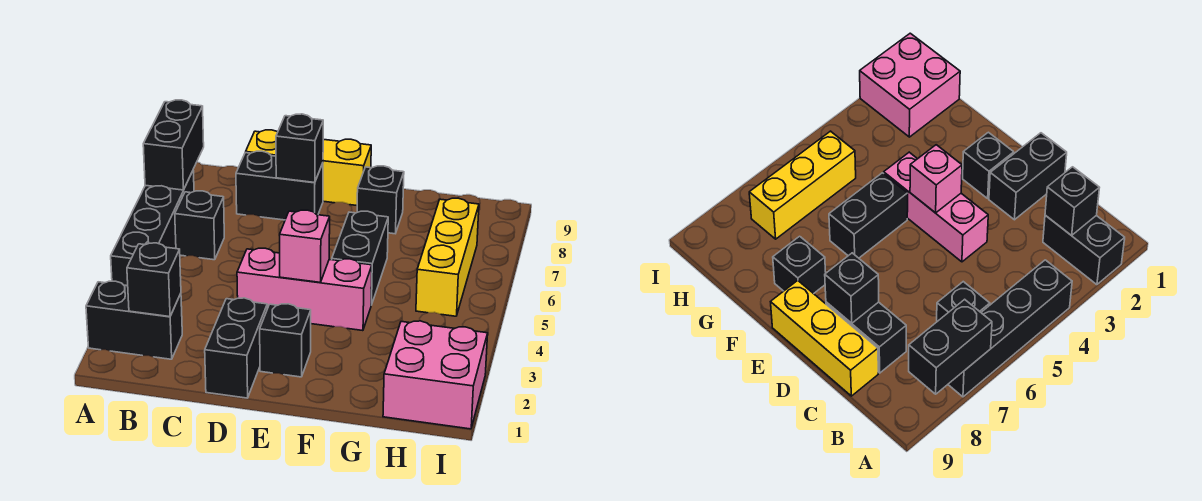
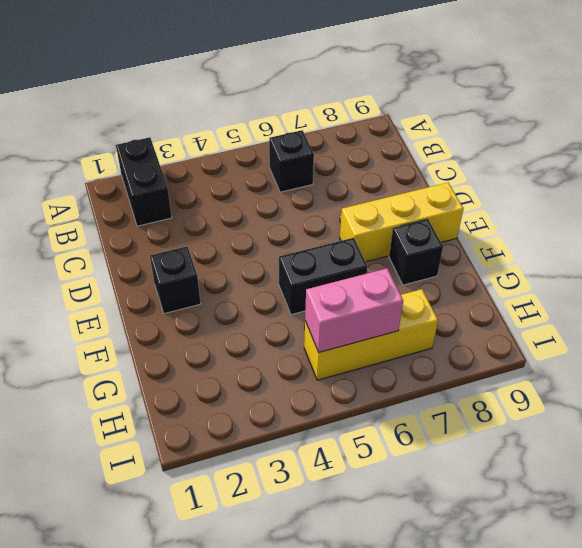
yellow 1x3 brick [340,183,463,262] -> yellow 1x3 brick turned to [246,130,371,205]
pink 1x2 brick [305,268,403,352] -> none
none -> black 1x4 brick [111,171,194,286]
none -> black 1x2 brick [236,151,323,220]
none -> black 1x2 brick [205,298,267,398]

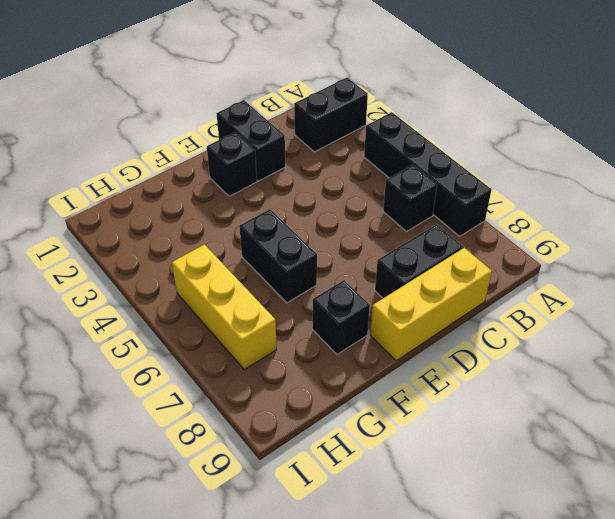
none -> pink 1x3 brick [237,248,372,331]
none -> pink 2x2 brick [383,321,488,429]
none -> black 1x2 brick [143,100,204,190]

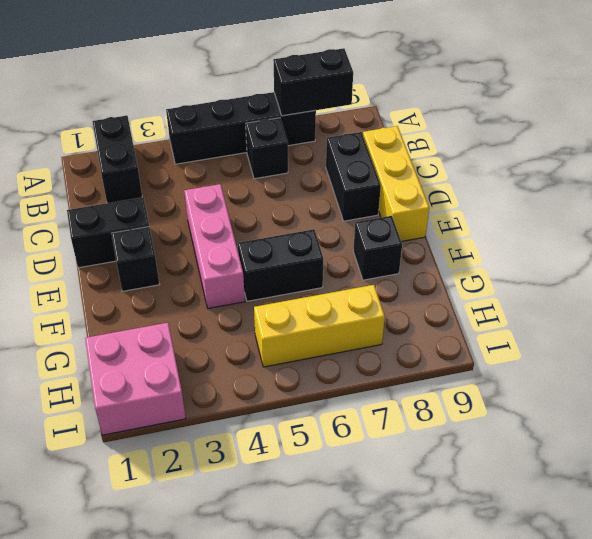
none -> black 1x1 brick [127,243,181,317]
none -> black 1x1 brick [276,114,323,183]
none -> pink 1x1 brick [280,210,330,282]

